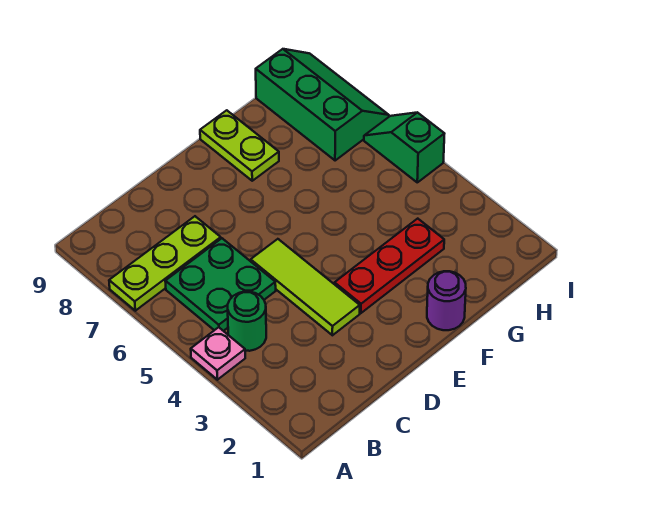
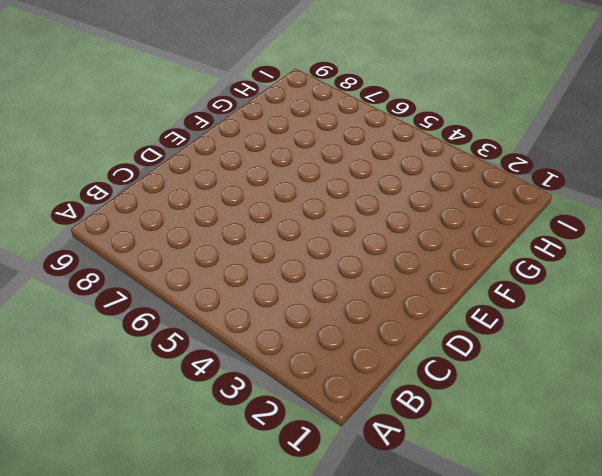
none -> pink 1x1 plate [191,327,245,380]
none -> lime 1x3 plate [109,216,221,311]

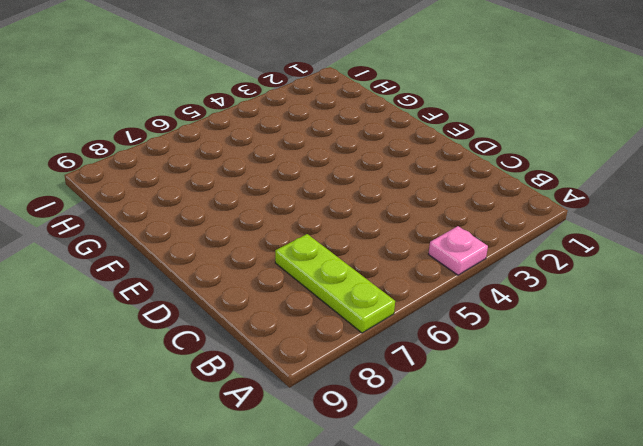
none -> green 1x1 round brick [228,292,266,351]
none -> green 2x2 plate [165,238,276,331]

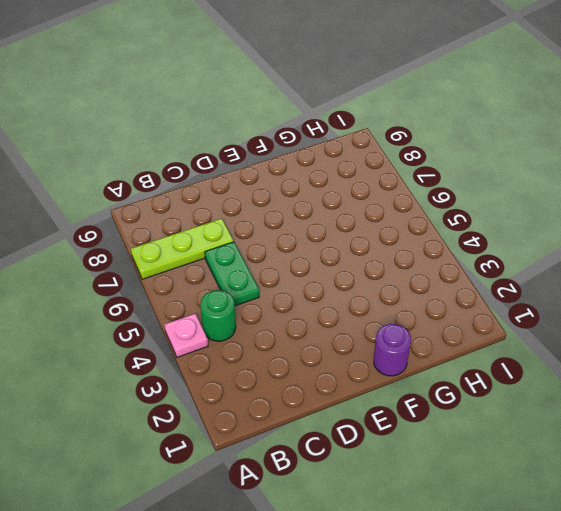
green 1x2 plate [205,242,259,306] -> green 2x2 plate [165,238,276,331]
none -> lime 1x3 tile [251,239,360,335]
none -> red 1x3 plate [335,219,444,313]

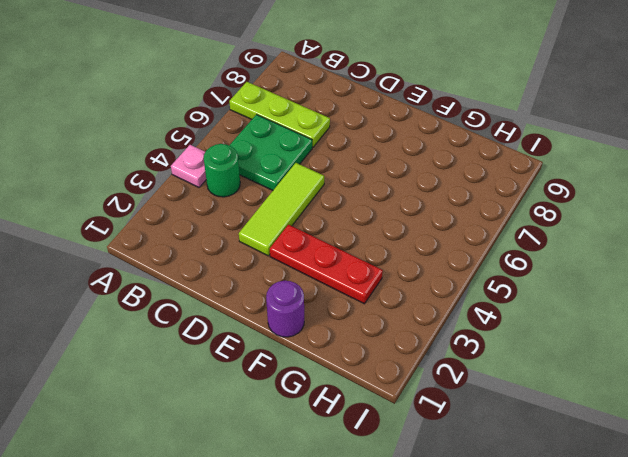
none -> lime 1x2 plate [200,110,279,181]
none -> green 2x3 slope [256,49,389,161]

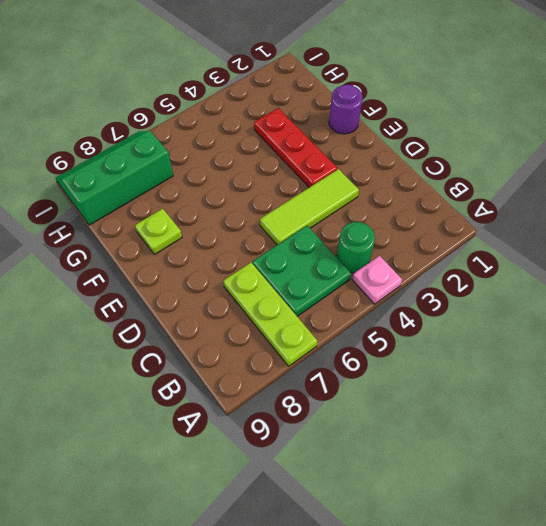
lime 1x1 plate [135,209,182,255] -> lime 1x2 plate [200,110,279,181]
none -> green 1x2 slope [364,112,444,182]

